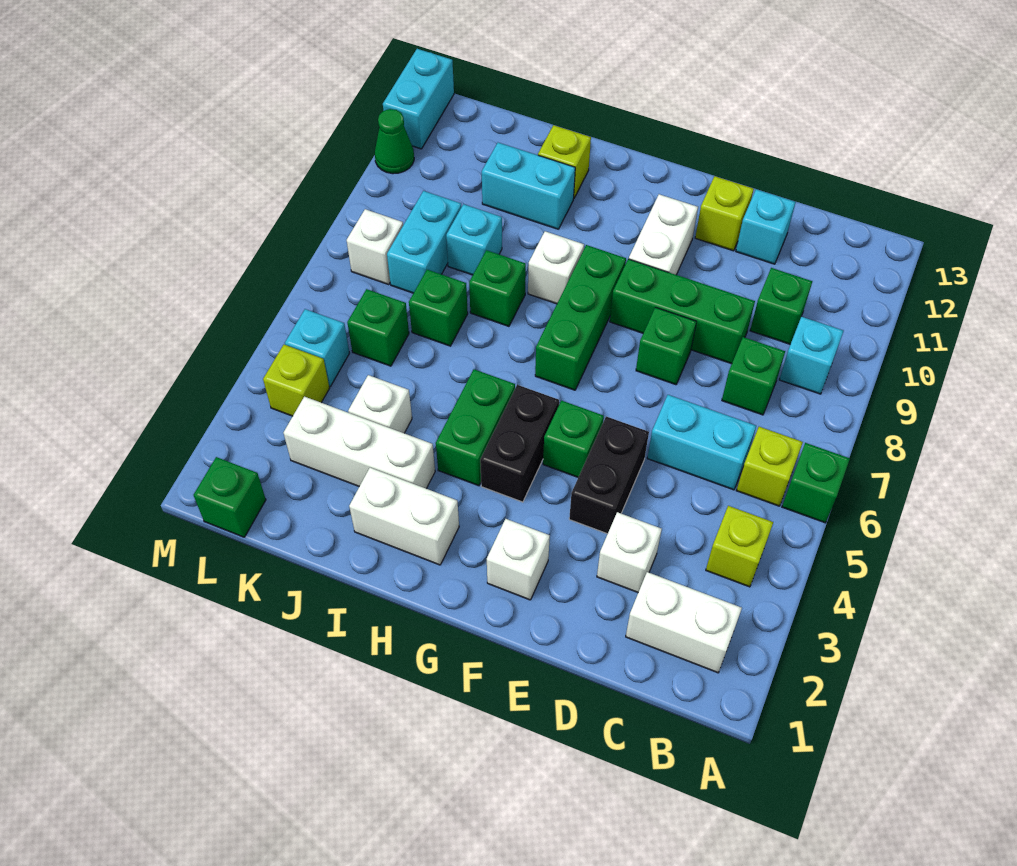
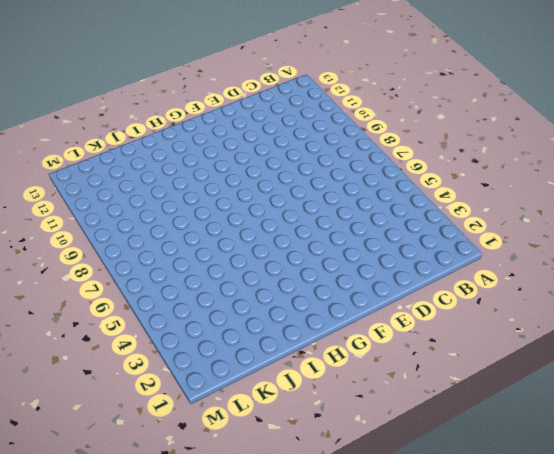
none -> green 1x1 brick [782,443,850,523]
none -> white 1x2 brick [626,572,742,673]
none -> lime 1x1 brick [706,506,773,587]
none -> lime 1x1 brick [736,427,803,506]

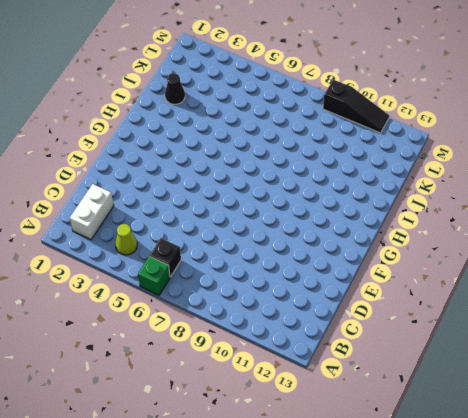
lime 1x1 cone [115,224,137,255] -> lime 1x1 brick [706,506,773,587]
black 1x1 brick [150,238,181,277] -> lime 1x1 brick [736,427,803,506]
black 1x1 cone [165,73,185,104] -> none
black 1x3 slope [323,79,389,133] -> green 1x1 cone [375,109,414,174]
none -> cyan 1x1 brick [779,317,843,394]
none -> cyan 1x2 brick [647,395,756,490]
none -> green 1x1 brick [722,337,785,415]
none -> green 1x1 brick [750,268,812,344]

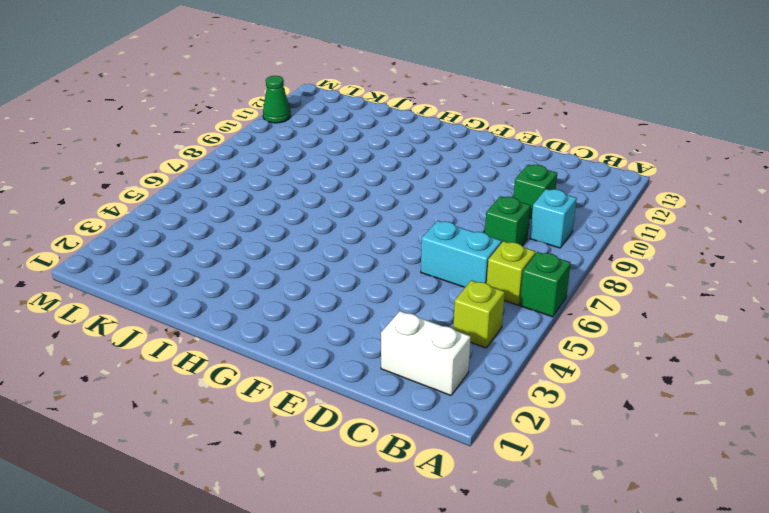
none -> white 1x1 brick [597,512,662,592]
none -> green 1x3 brick [610,259,755,364]
none -> cyan 1x1 brick [736,189,796,264]
none -> black 1x2 brick [569,416,649,534]

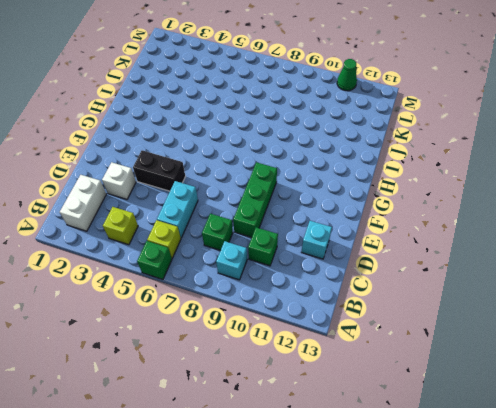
none -> green 1x1 brick [636,307,697,385]
none -> lime 1x1 brick [695,176,754,251]
none -> white 1x1 brick [487,519,550,600]
none -> green 1x1 brick [543,401,604,477]

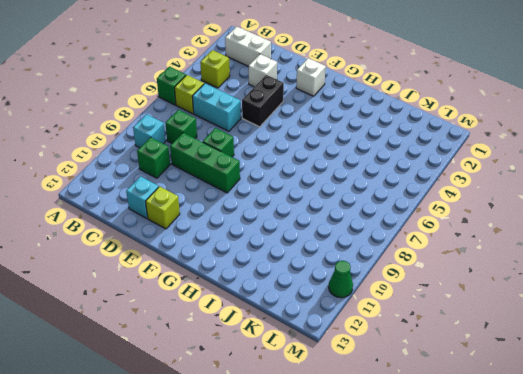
none -> green 1x1 brick [543,401,604,477]
none -> white 1x2 brick [629,194,698,275]
none -> black 1x2 brick [480,385,559,502]
none -> green 1x3 brick [535,245,626,390]

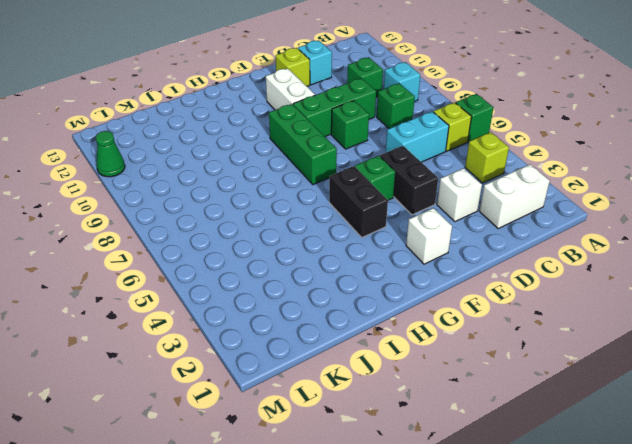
none -> white 1x2 brick [349,468,459,565]
none -> green 1x2 brick [436,369,515,486]
none -> white 1x1 brick [528,231,584,304]
none -> white 1x3 brick [284,397,435,489]

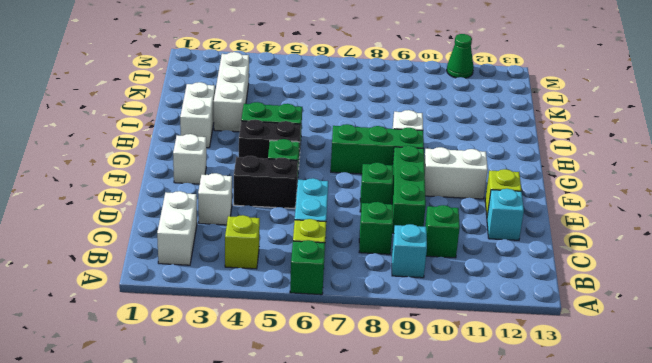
none -> green 1x1 brick [469,250,526,326]
none -> cyan 1x2 brick [482,143,575,229]
none -> lime 1x1 brick [538,125,591,198]
none -> white 1x1 brick [348,375,412,433]

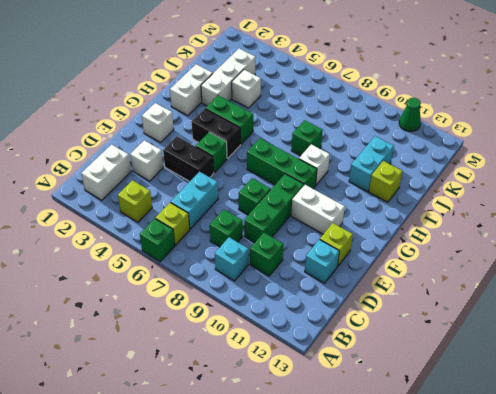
none -> green 1x1 brick [409,270,468,346]
none -> cyan 1x1 brick [446,204,502,275]
none -> green 1x1 brick [347,289,409,366]
none -> cyan 1x2 brick [387,191,462,293]

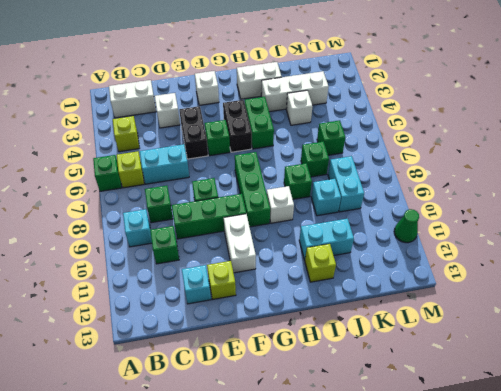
none -> green 1x1 brick [194,457,266,537]
none -> lime 1x1 brick [263,345,330,416]
none -> cyan 1x1 brick [285,309,349,386]
none -> white 1x1 brick [347,209,403,284]

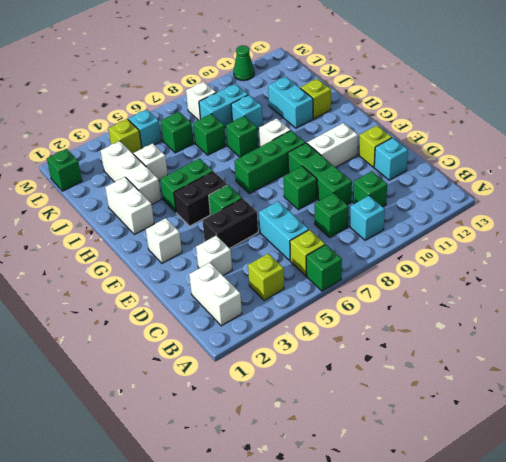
none -> cyan 1x2 brick [383,49,454,149]

